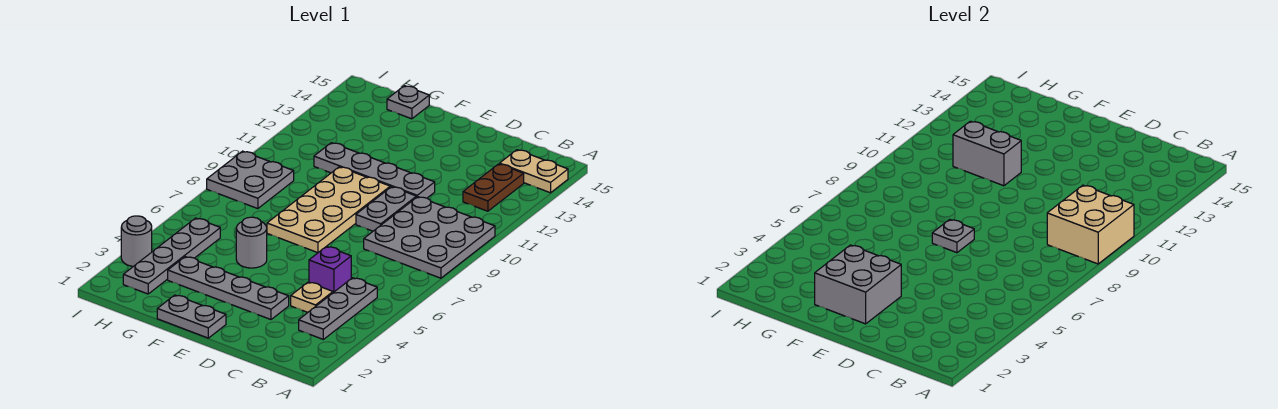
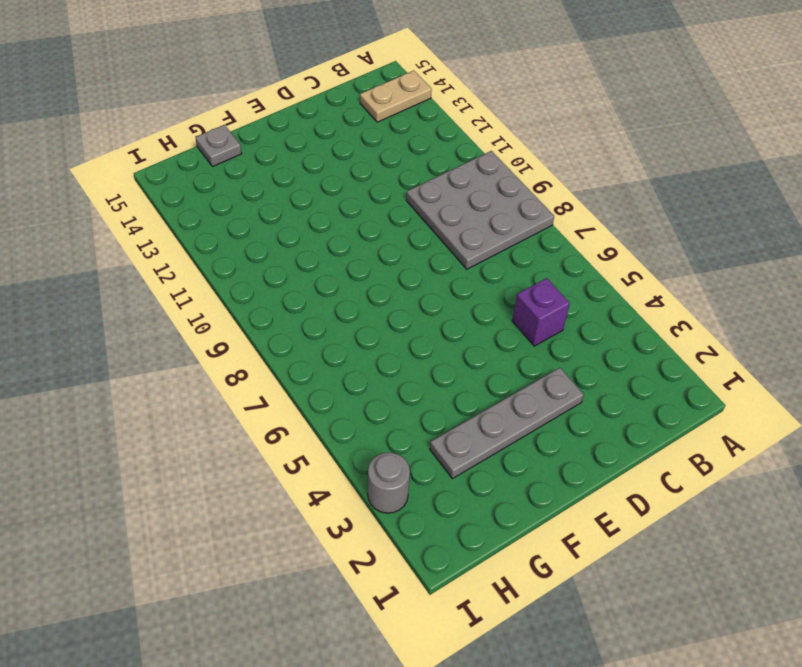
none -> grey 1x3 plate [299,278,377,339]
none -> brown 1x2 plate [463,164,524,211]
none -> tan 1x1 plate [291,282,333,312]

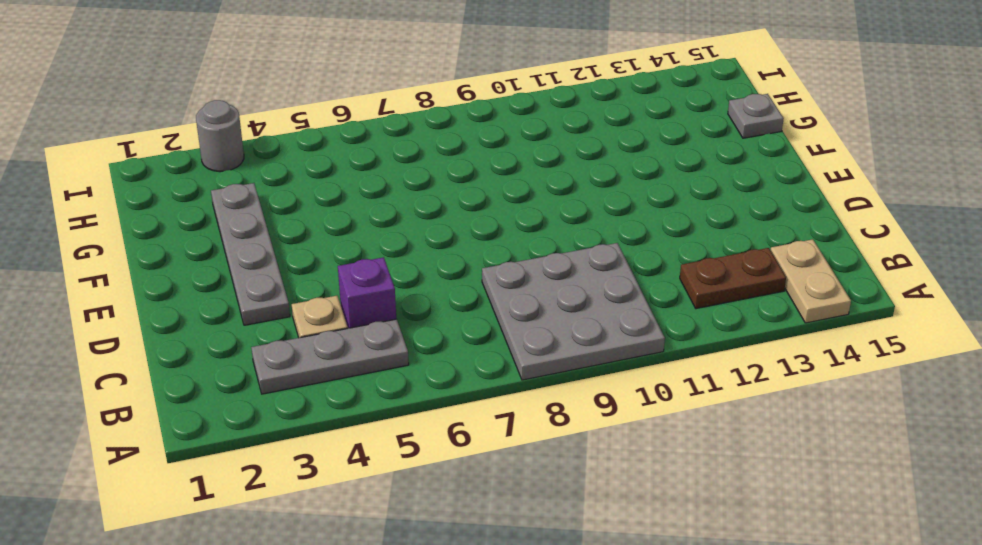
none -> grey 1x2 plate [356,187,416,231]
none -> grey 1x4 plate [314,143,435,198]
none -> grey 1x2 plate [157,295,226,338]

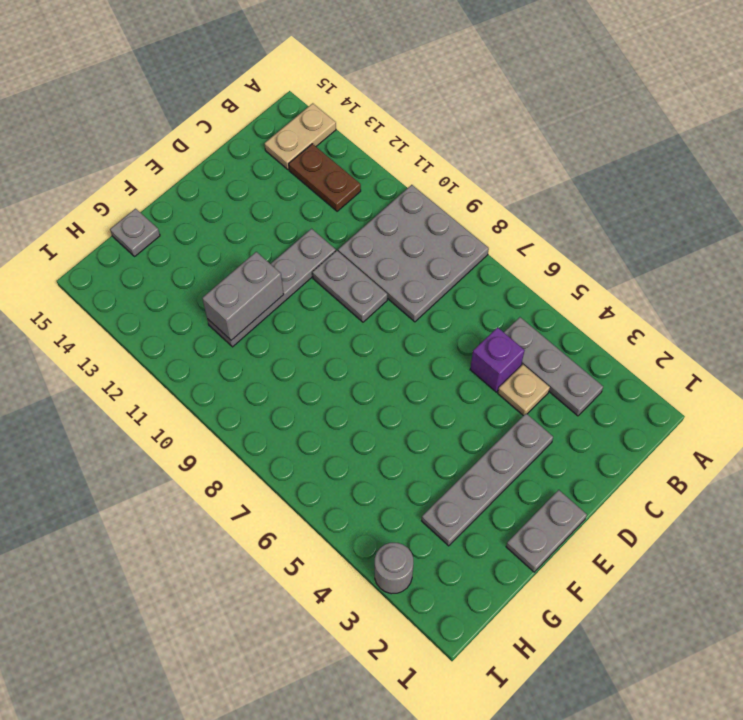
none -> tan 2x4 plate [267,167,390,253]
none -> grey 1x1 round brick [236,217,267,268]
none -> grey 1x4 plate [123,218,220,294]

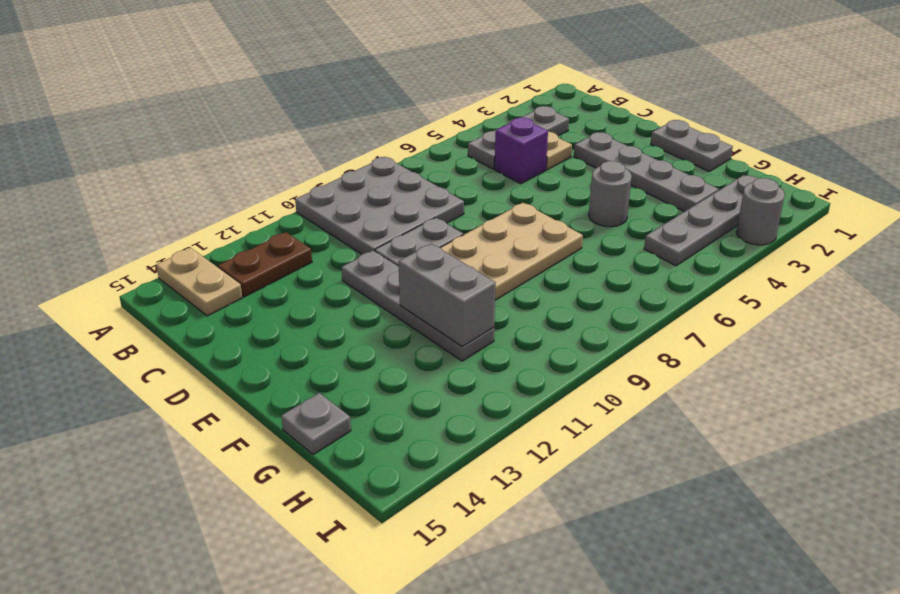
none -> grey 2x2 plate [207,151,294,209]
none -> tan 2x2 brick [1047,185,1134,264]
none -> grey 2x2 brick [815,245,901,324]

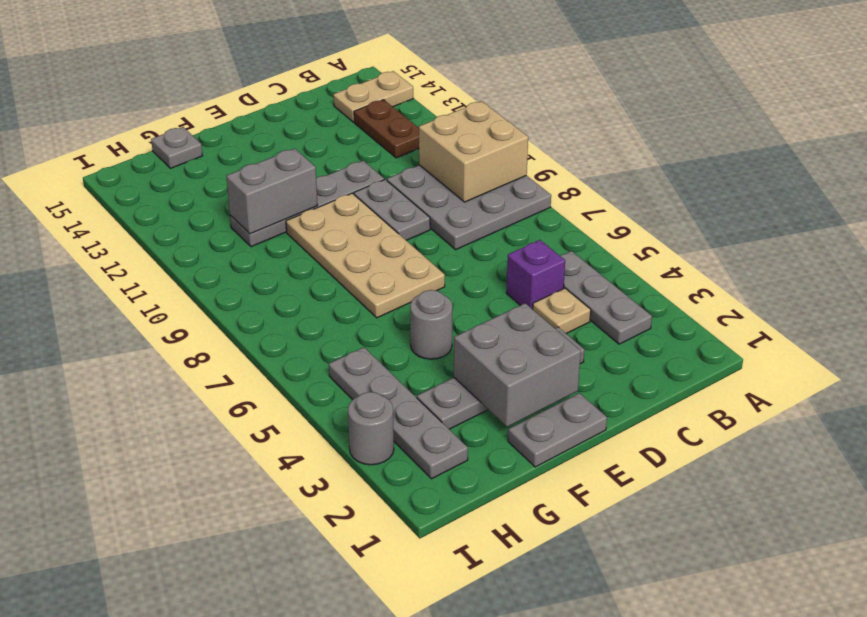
none -> grey 2x2 plate [207,151,294,209]
none -> grey 1x1 plate [932,220,974,253]

